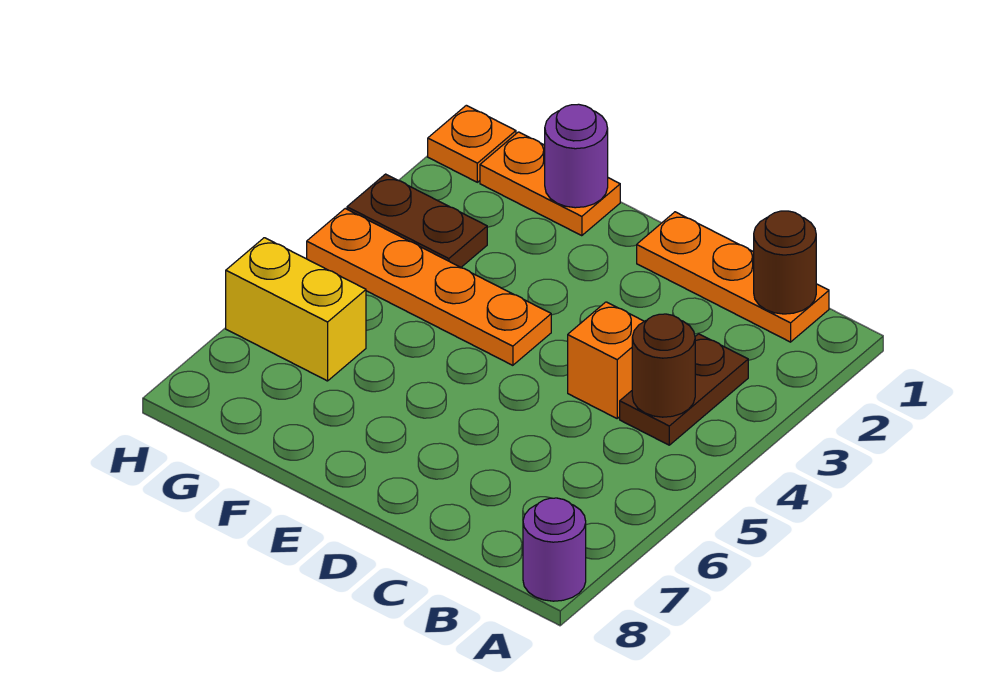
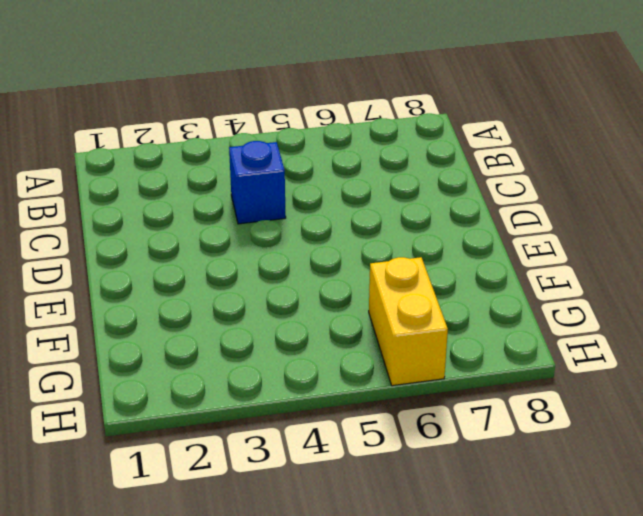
blue 1x1 brick [229,141,286,224] -> orange 1x1 brick [568,302,644,418]
none -> purple 1x1 round brick [523,498,586,601]
none -> orange 1x3 plate [637,212,829,342]
none -> brown 1x2 plate [620,334,748,445]

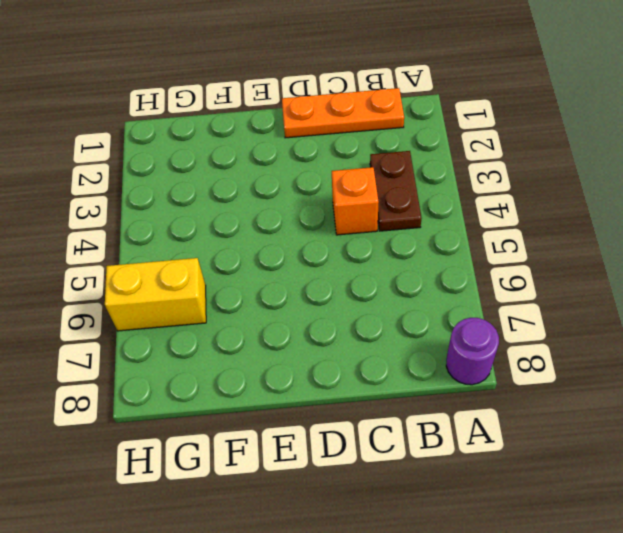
none -> orange 1x4 plate [307,209,551,365]
none -> orange 1x2 plate [480,132,620,236]
none -> brown 1x2 plate [347,174,487,267]

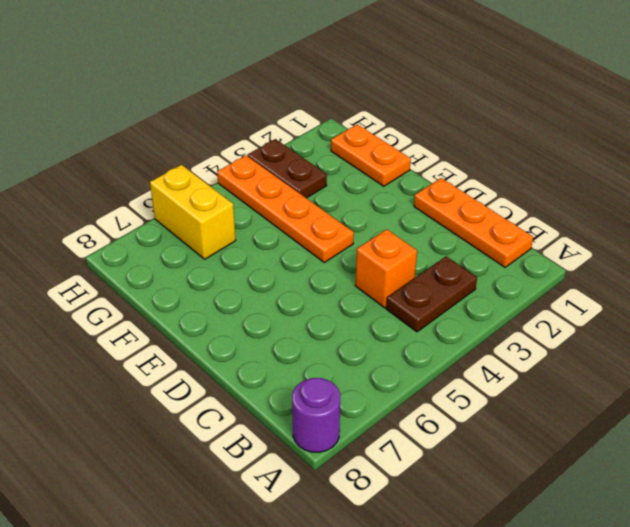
none -> orange 1x1 plate [428,105,516,182]
none -> brown 1x1 round brick [754,211,816,314]
none -> brown 1x1 round brick [632,314,695,417]

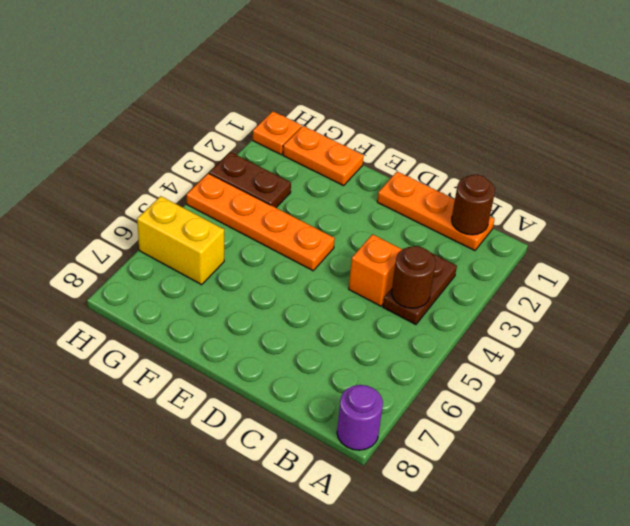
none -> purple 1x1 round brick [545,104,608,208]

